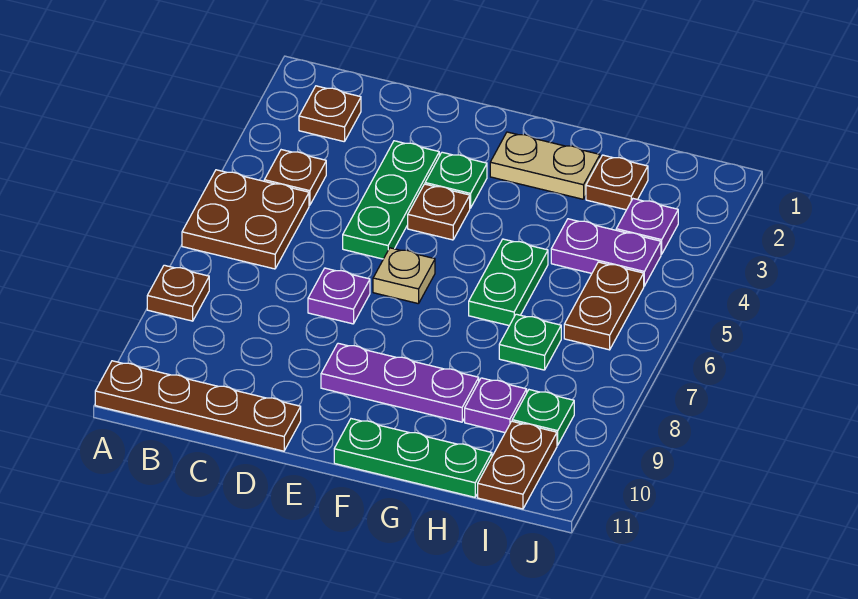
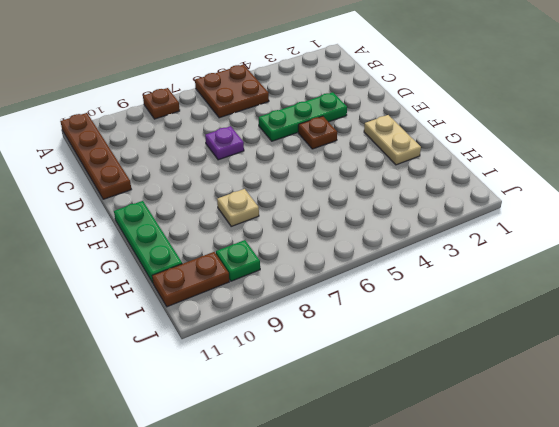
tan 1x1 plate [217,189,259,226] -> tan 1x1 plate moved to [373,248,435,304]
none -> brown 1x1 plate [299,86,361,142]
none -> brown 1x1 plate [264,150,326,205]
none -> green 1x1 plate [425,152,487,208]

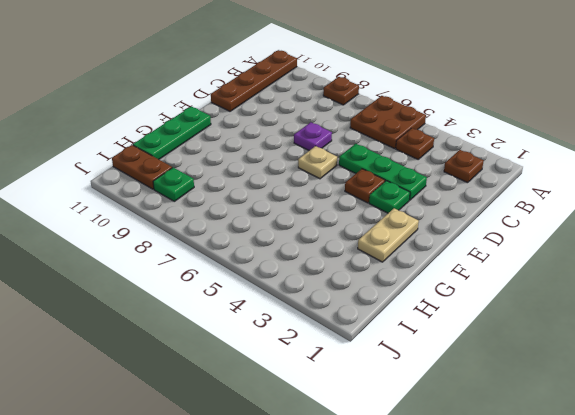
none -> purple 1x3 plate [321,343,479,422]
none -> green 1x2 plate [469,239,548,326]
none -> brown 1x1 plate [586,155,648,210]

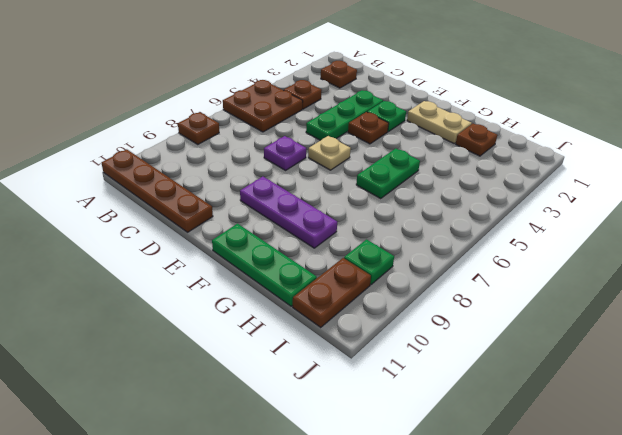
none -> purple 1x2 plate [551,219,661,286]
none -> green 1x1 plate [499,314,561,370]
none -> purple 1x1 plate [465,378,527,433]

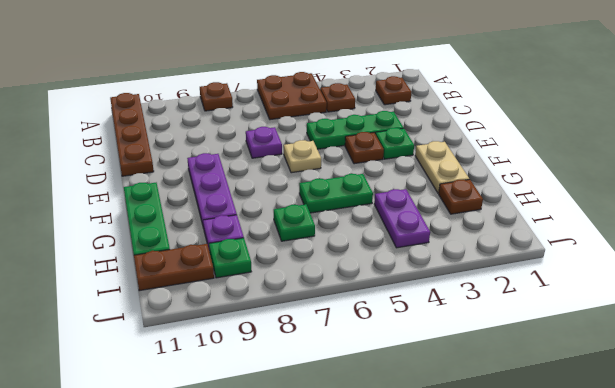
none -> purple 1x1 plate [616,199,678,254]
none -> brown 1x2 plate [564,262,644,350]

